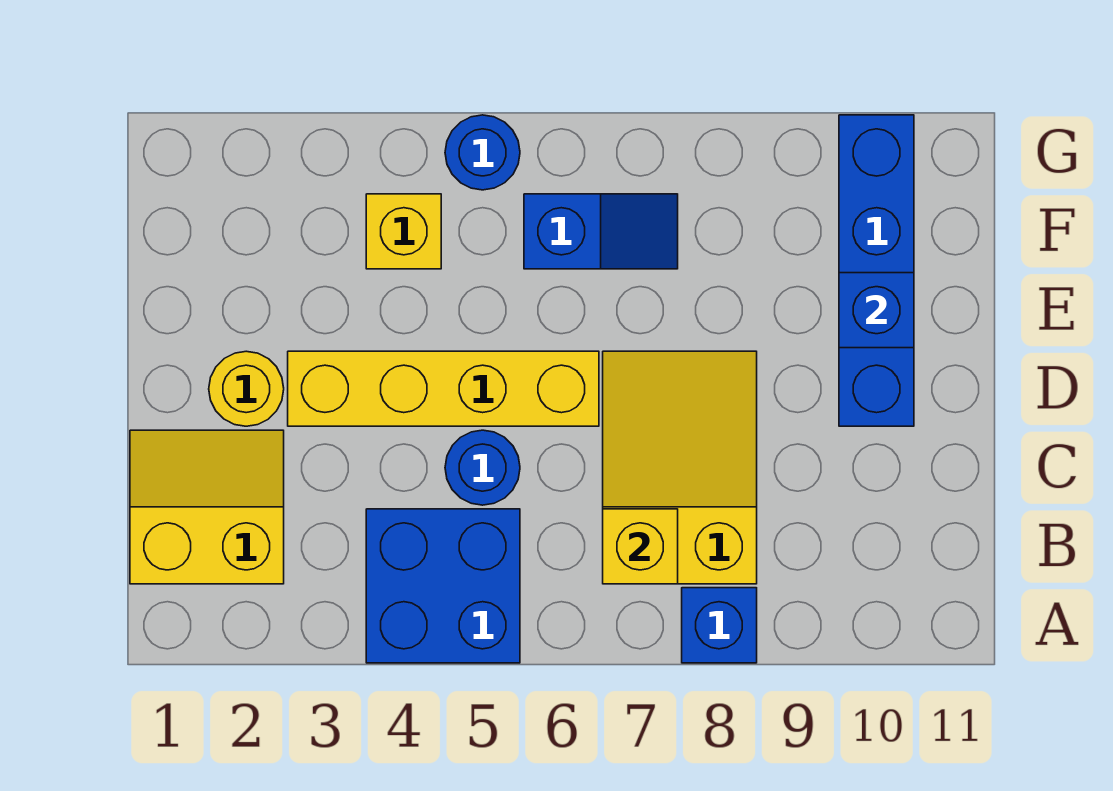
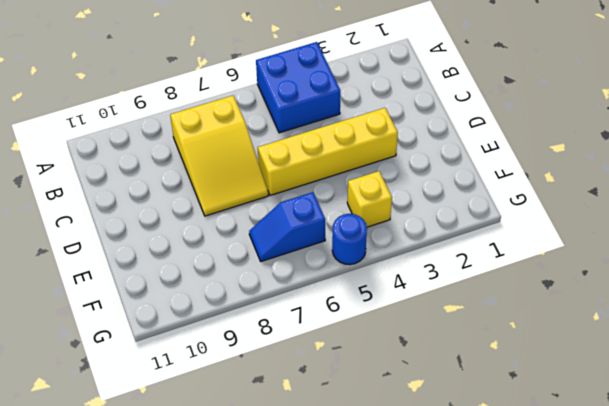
none -> blue 1x1 brick [682,588,757,663]
none -> yellow 2x2 slope [130,430,284,584]
none -> blue 1x1 round brick [445,430,520,505]

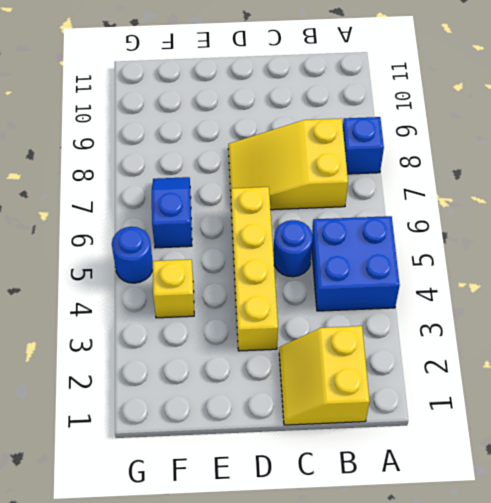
none -> yellow 1x1 round brick [209,351,284,426]
none -> blue 1x4 brick [839,115,914,426]
none -> yellow 1x1 brick [603,509,678,584]

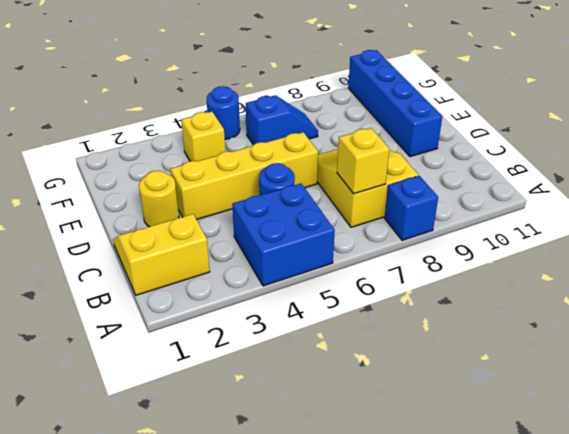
none -> blue 1x1 brick [839,273,914,348]

